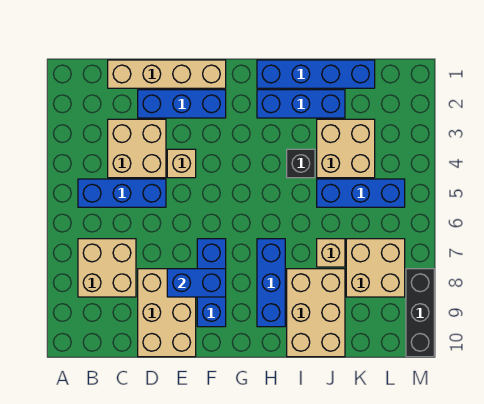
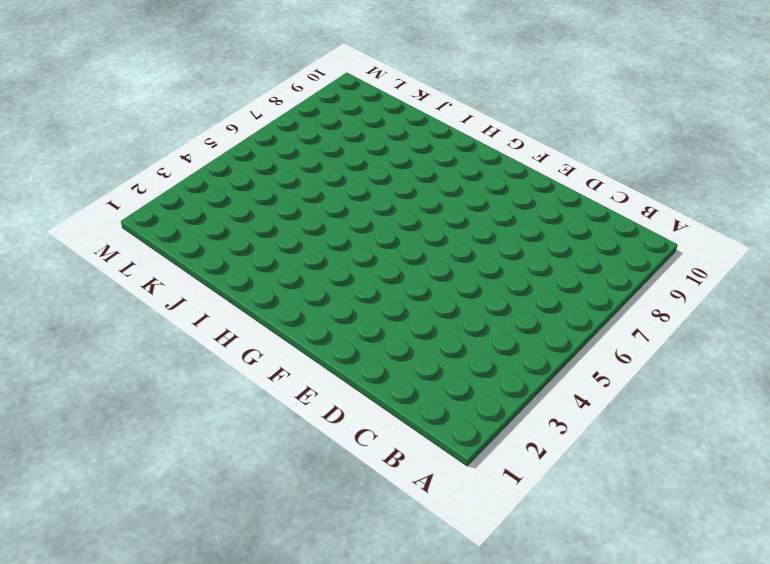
none -> blue 1x3 brick [78,179,166,207]
none -> tan 2x2 brick [78,239,136,297]
none -> tan 1x4 brick [108,60,226,88]

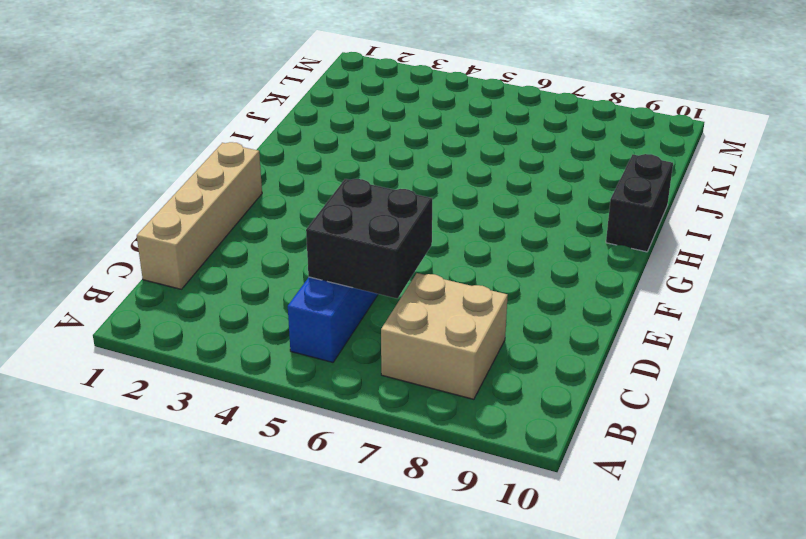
black 2x2 brick [306,179,432,299] -> none
black 1x2 brick [606,154,673,252] -> tan 2x3 brick [287,269,345,357]
none -> tan 2x2 brick [108,119,166,178]
none -> blue 1x3 brick [138,90,226,118]
none -> tan 2x3 brick [138,269,196,357]

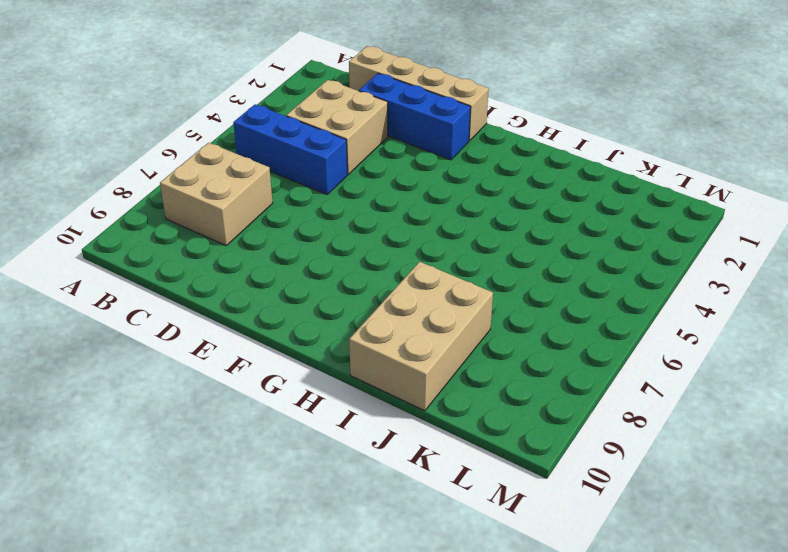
none -> tan 2x3 brick [138,269,196,357]
none -> tan 1x1 brick [167,149,196,178]
none -> blue 1x3 brick [197,239,226,327]

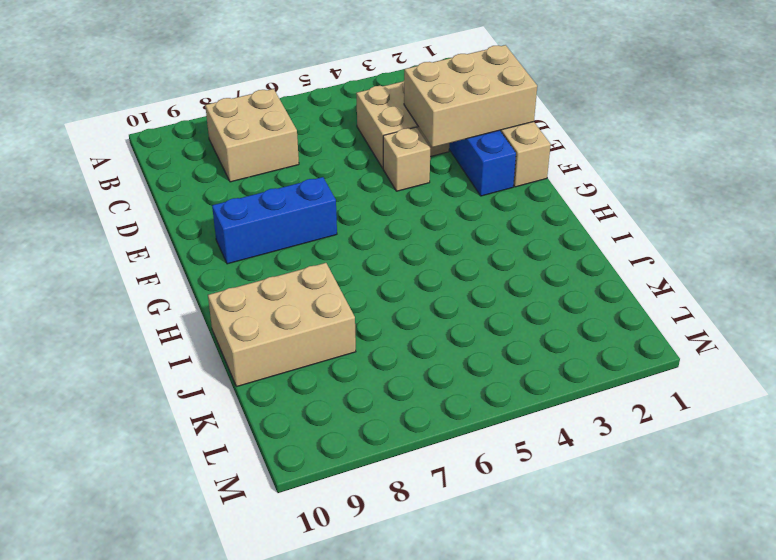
tan 2x3 brick [404,45,537,147] -> tan 2x3 brick moved to [138,269,196,357]
none -> blue 1x3 brick [78,179,166,207]
none -> blue 1x4 brick [257,60,375,88]
none -> blue 1x3 brick [257,90,345,118]

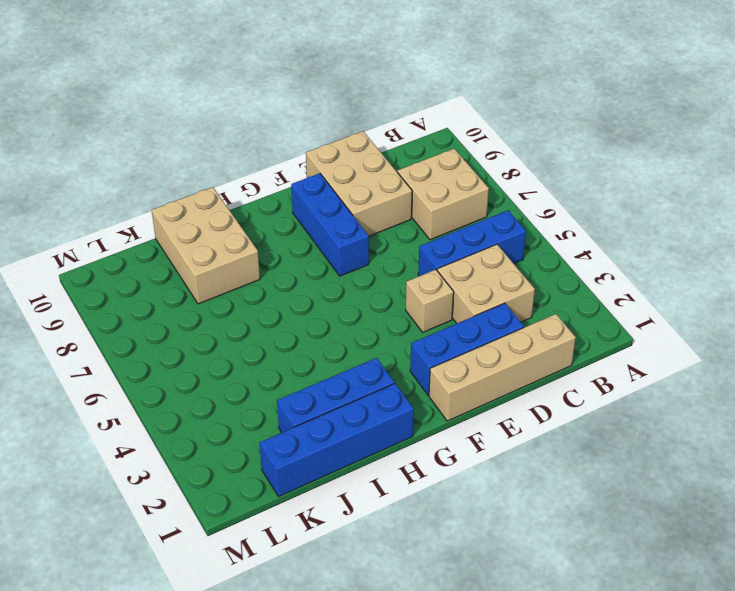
none -> blue 1x3 brick [257,239,285,327]
none -> black 1x1 brick [287,149,315,178]
none -> tan 2x2 brick [317,119,375,178]

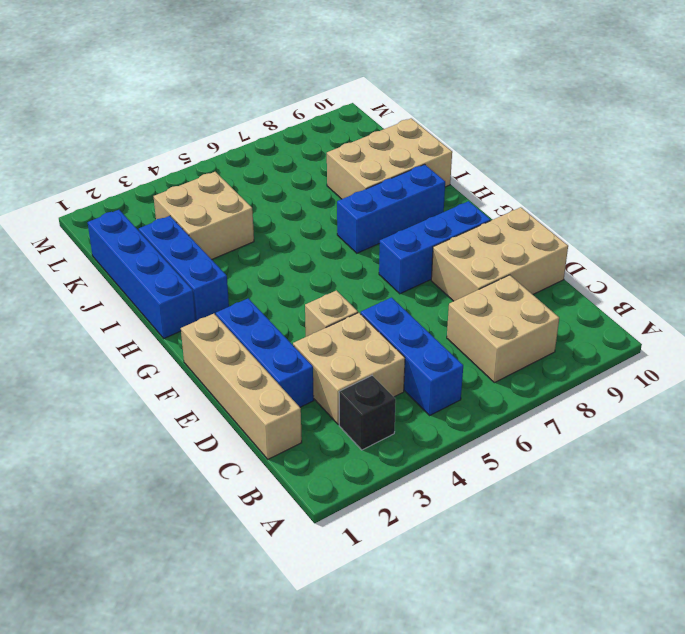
black 1x1 brick [339,376,396,450] -> black 1x1 brick moved to [287,149,315,178]
none -> blue 1x3 brick [317,179,405,207]
none -> tan 1x1 brick [317,239,345,267]
none -> tan 2x2 brick [346,239,405,297]

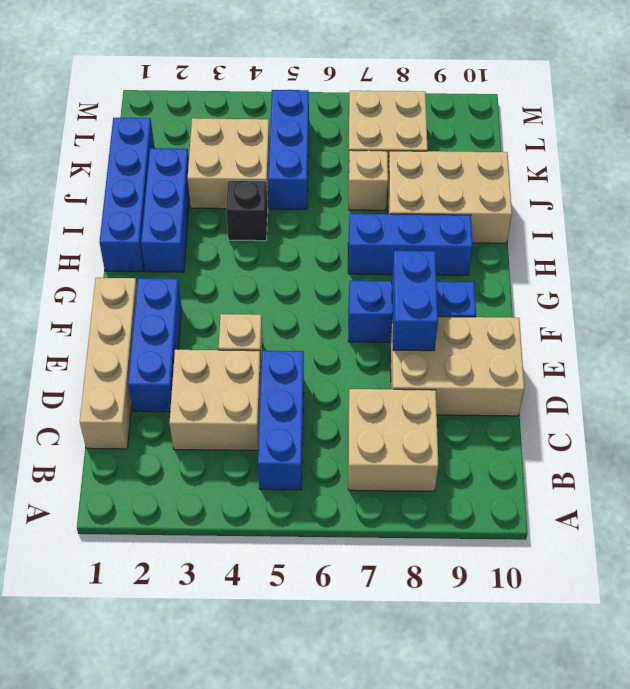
none -> black 1x3 brick [406,269,434,357]

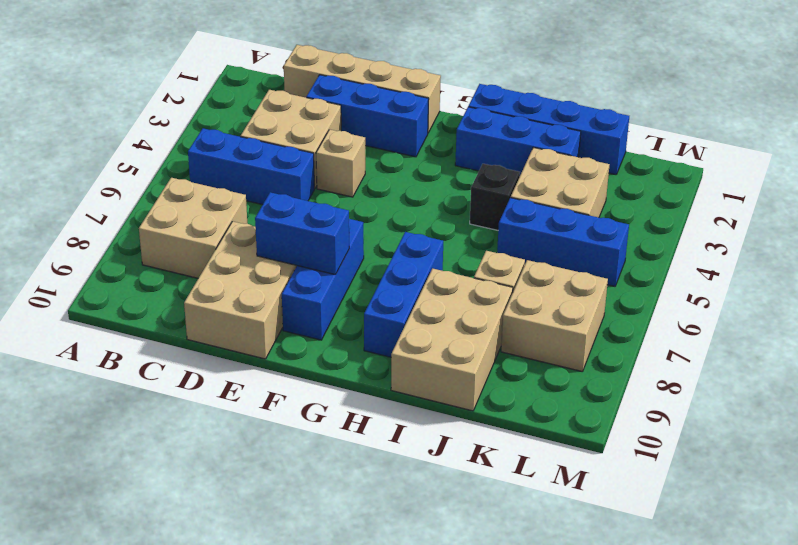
none -> black 1x3 brick [406,269,434,357]

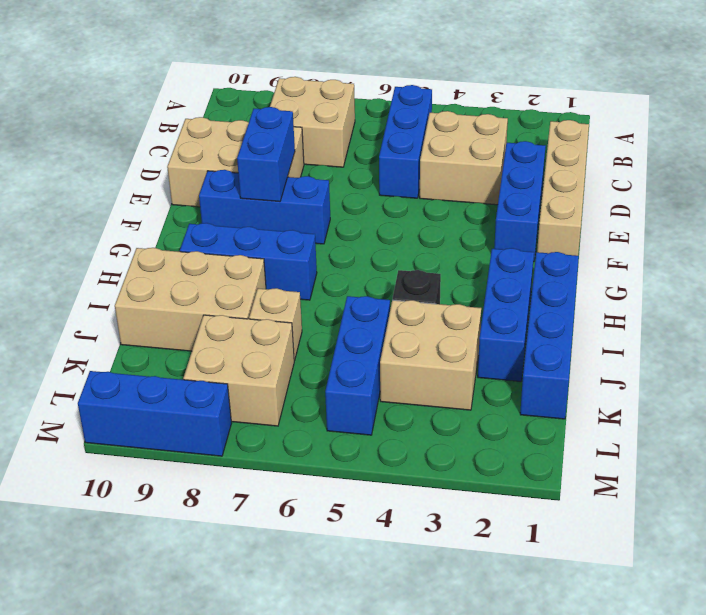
blue 1x3 brick [78,371,232,456] -> black 1x3 brick [406,269,434,357]
none -> tan 1x1 brick [167,149,196,178]

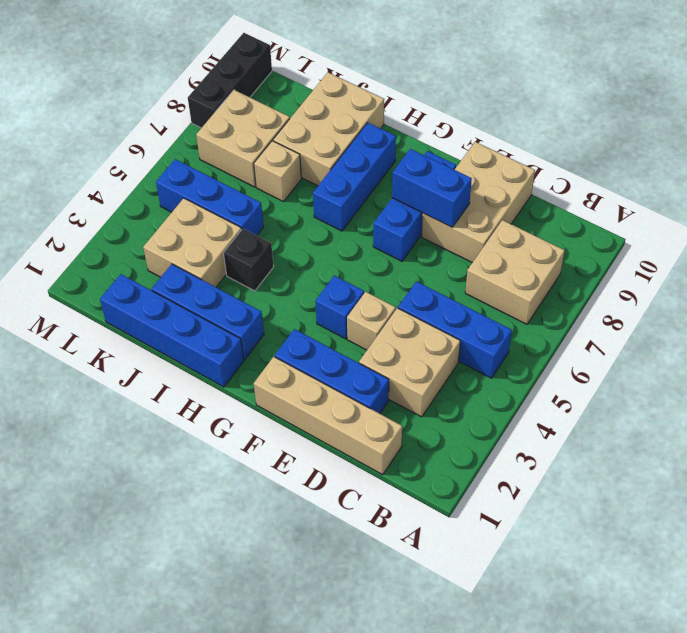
blue 1x1 brick [315,276,364,339] -> none

